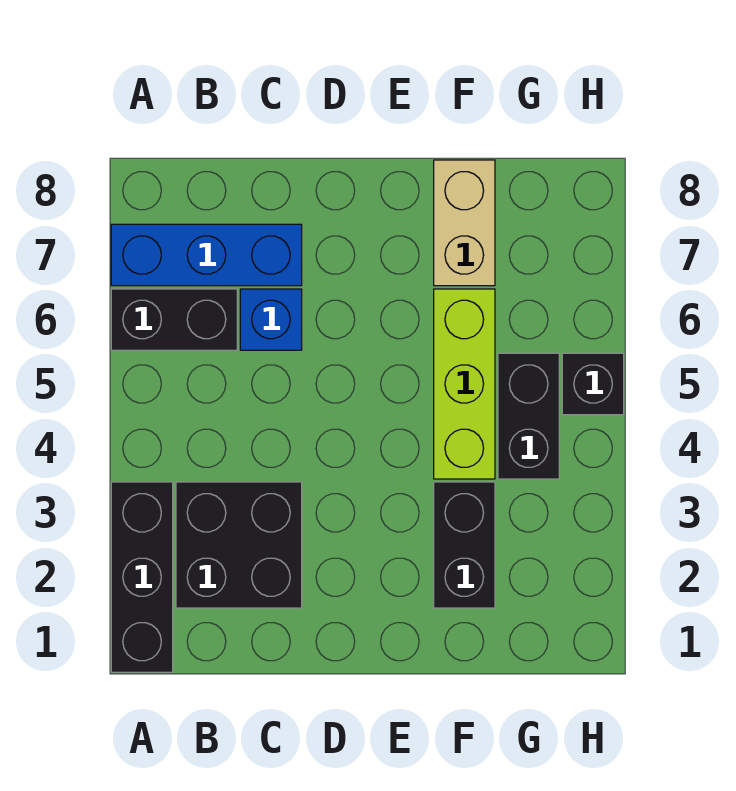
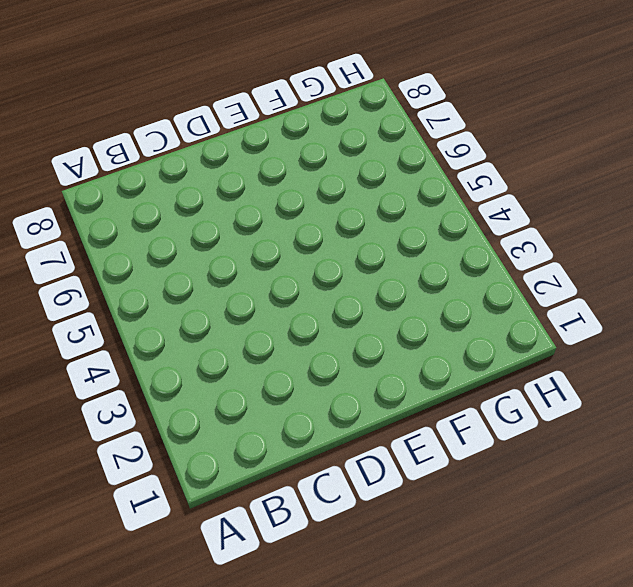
none -> black 1x3 brick [111,482,173,672]
none -> black 1x2 brick [111,289,237,350]

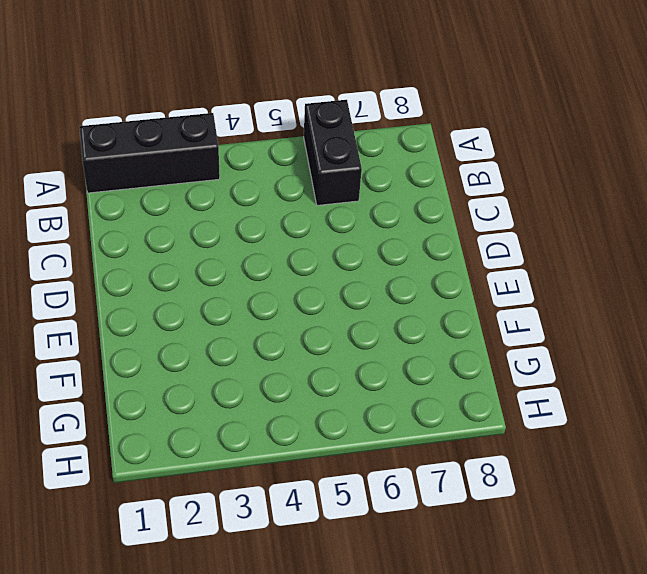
none -> blue 1x3 brick [111,224,302,286]
none -> black 2x2 brick [176,482,302,608]

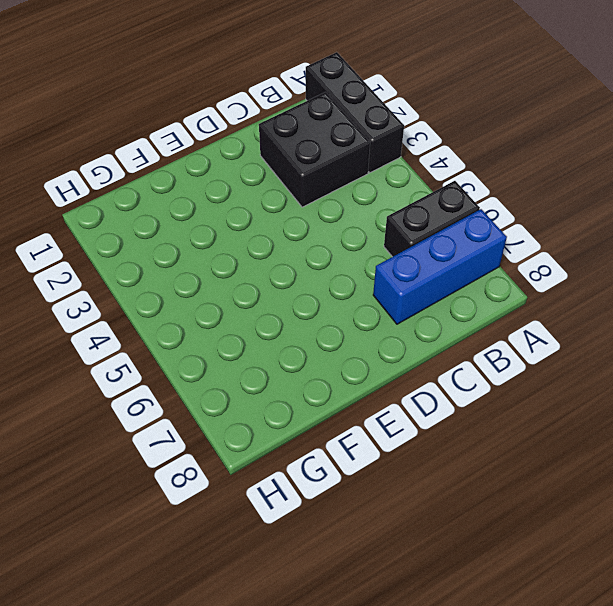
none -> blue 1x1 brick [240,289,302,350]
none -> black 1x2 brick [434,482,495,608]

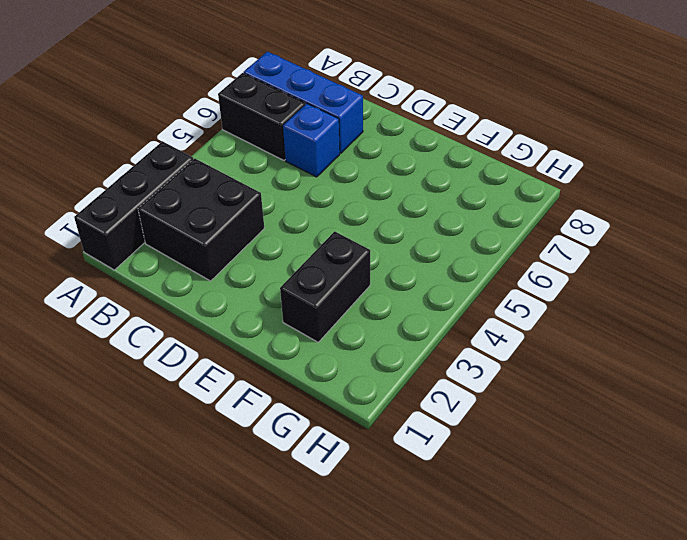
none -> lime 1x3 brick [434,289,495,479]
none -> tan 1x2 brick [434,160,495,286]

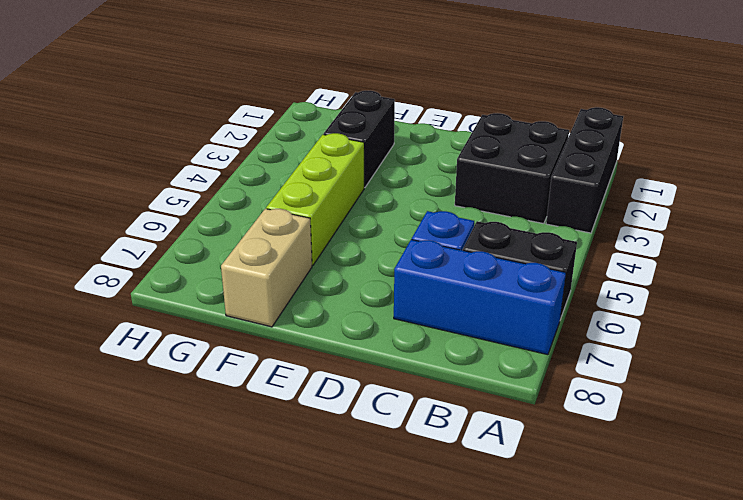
none -> black 1x2 brick [498,353,559,479]
none -> black 1x1 brick [562,353,624,415]

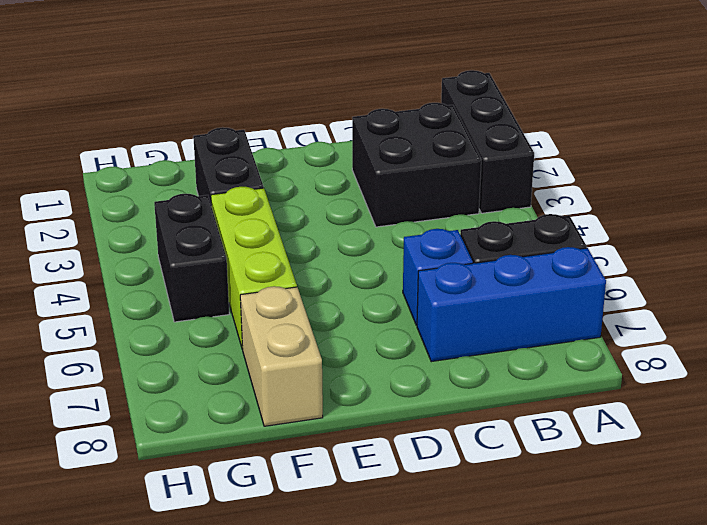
none -> black 1x1 brick [562,353,624,415]

